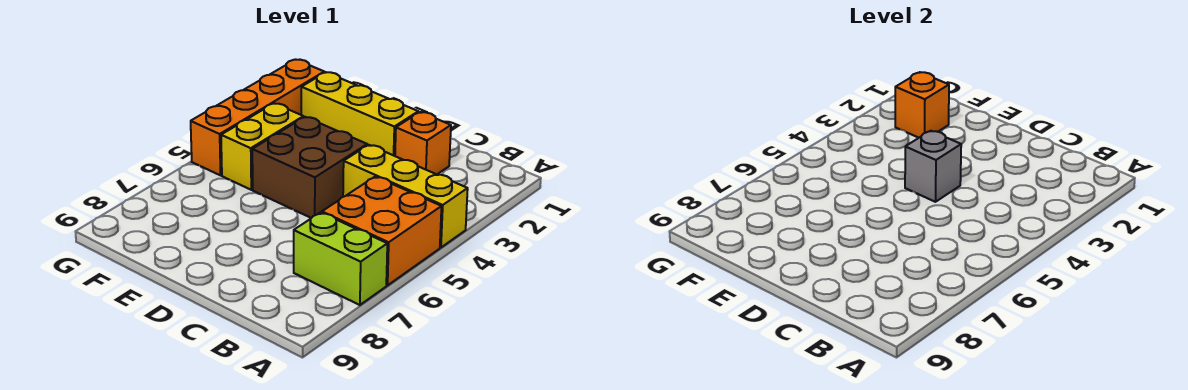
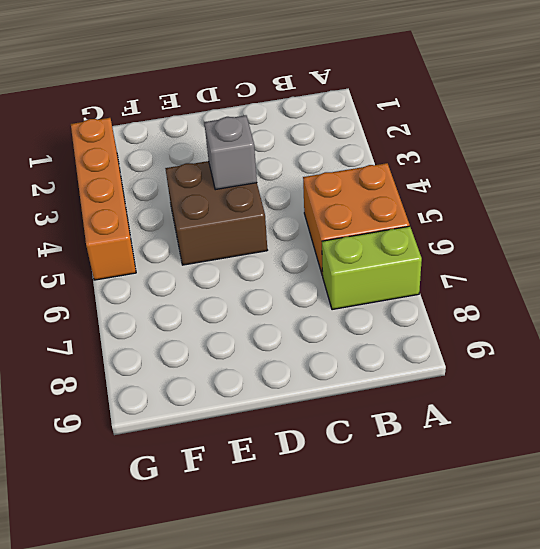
none -> yellow 1x3 brick [343,145,468,248]
none -> orange 1x1 brick [395,112,451,174]

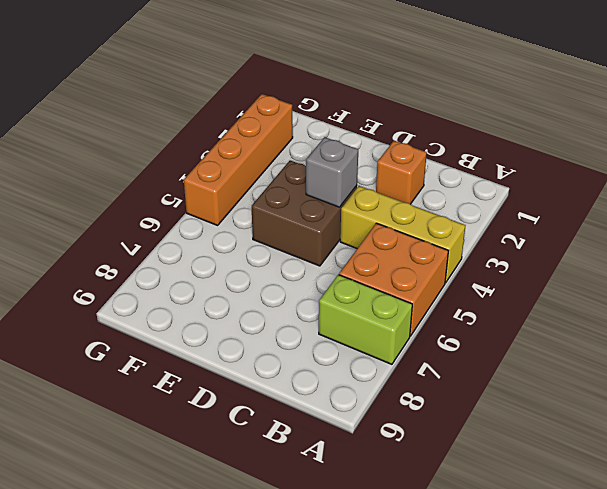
none -> yellow 1x3 brick [301,72,418,156]
none -> yellow 1x2 brick [221,104,303,190]

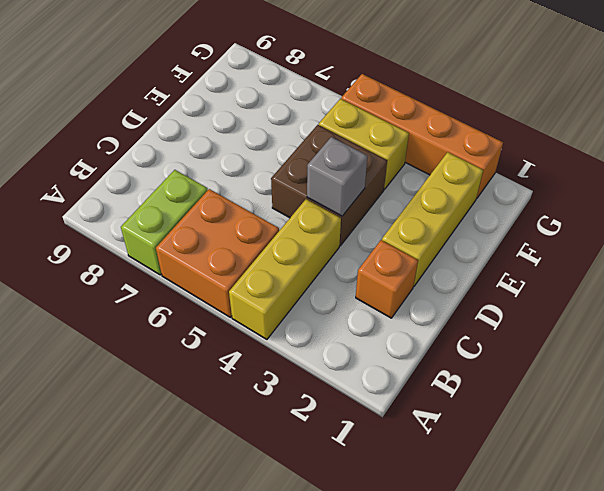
none -> orange 1x1 brick [895,72,949,138]

